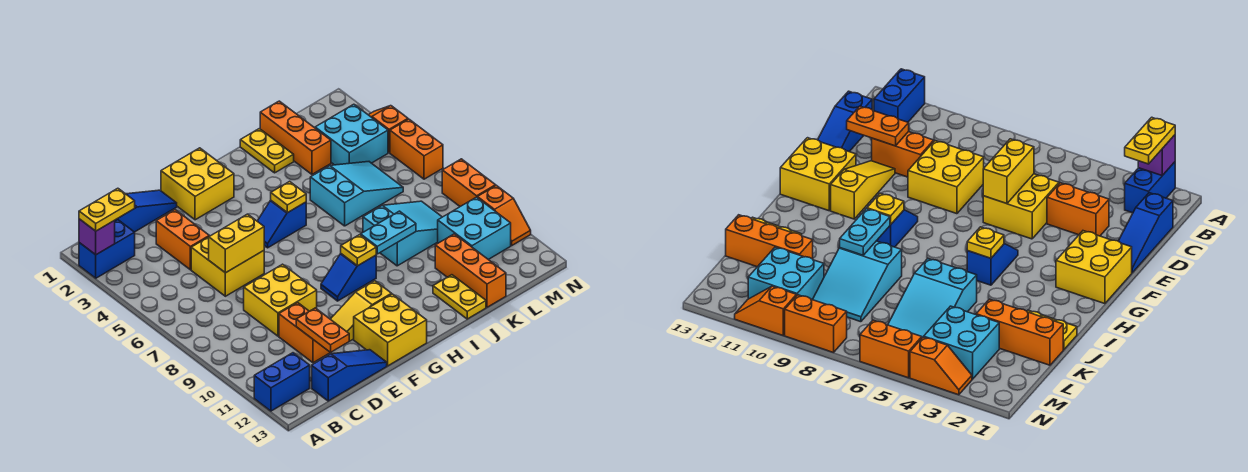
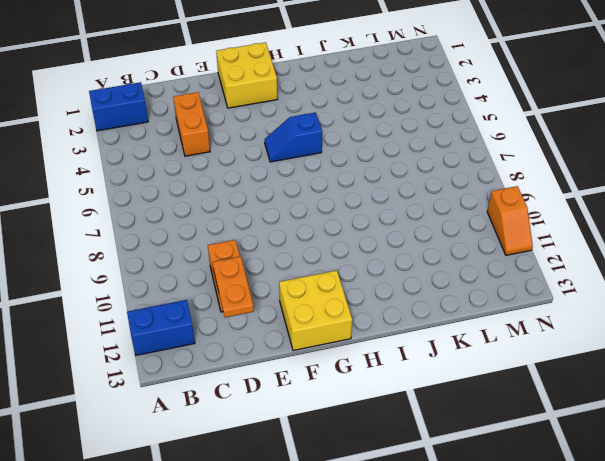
none -> blue 1x3 slope [115,190,177,232]
none -> blue 1x3 slope [312,350,387,401]
none -> yellow 2x2 brick [191,237,264,296]
none -> yellow 2x2 brick [244,264,317,336]

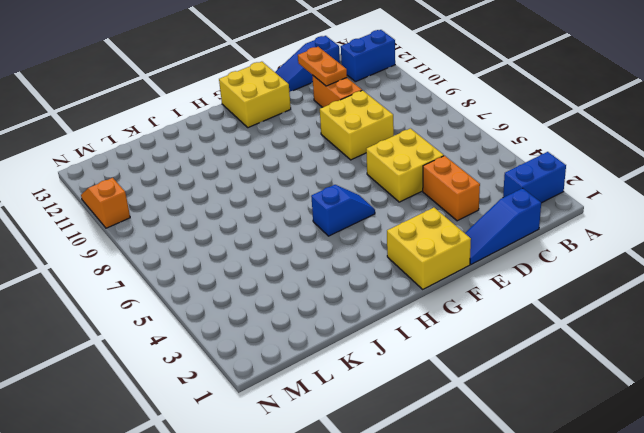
none -> yellow 1x3 slope [331,281,392,341]
none -> blue 1x2 slope [321,254,376,301]
none -> yellow 1x2 plate [240,129,294,173]
none -> cyan 2x3 slope [310,162,403,226]

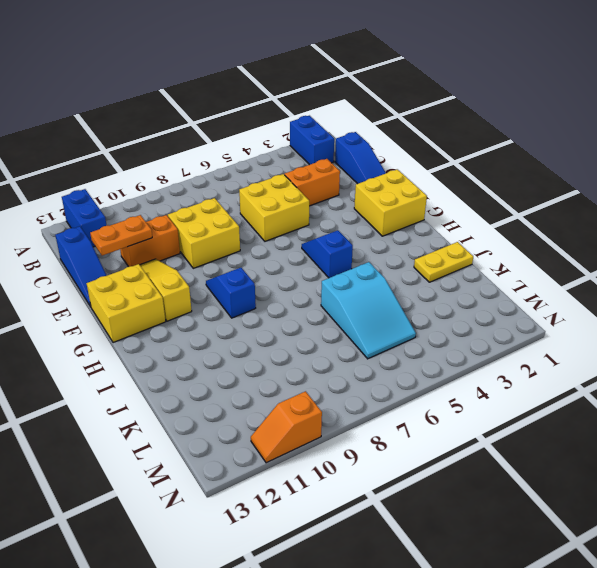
none -> cyan 2x3 slope [363,201,442,266]
none -> yellow 1x2 plate [433,275,486,319]
none -> orange 1x3 brick [260,101,331,174]
none -> orange 1x3 brick [435,234,506,307]

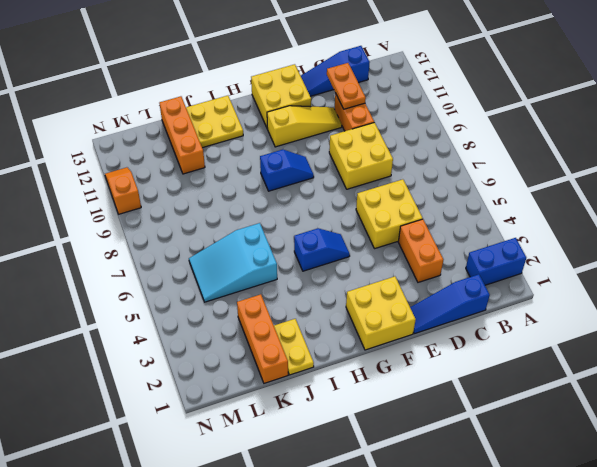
yellow 2x2 plate [186,96,243,148] -> yellow 1x2 plate [433,275,486,319]
none -> blue 1x2 brick [254,353,310,411]
none -> cyan 2x3 slope [363,201,442,266]
none -> cyan 2x2 brick [315,104,388,165]
none -> cyan 2x2 brick [438,197,511,260]

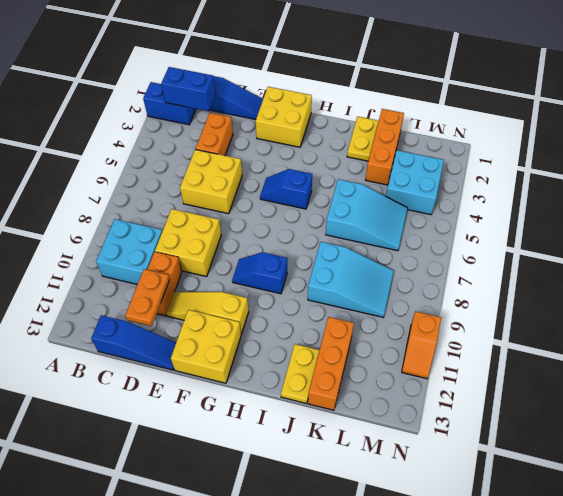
blue 1x2 brick [161,67,215,111] -> blue 1x2 brick moved to [254,353,310,411]
cyan 2x2 brick [96,219,162,284] -> cyan 2x2 brick moved to [438,197,511,260]
none -> orange 1x2 slope [369,106,408,153]
none -> orange 1x2 brick [390,119,443,179]
none -> orange 1x2 brick [442,159,496,207]
none -> purple 1x1 brick [79,219,115,255]

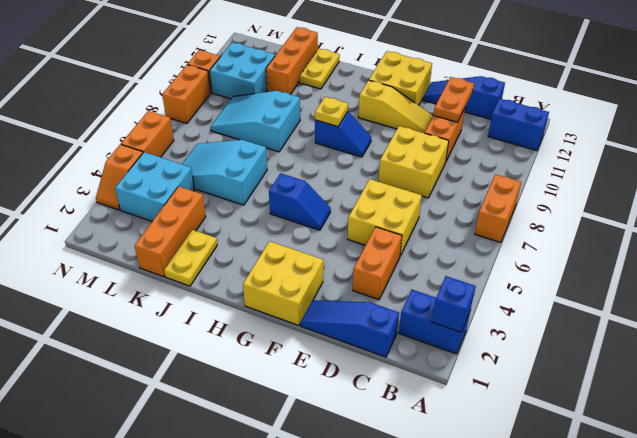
blue 1x1 brick [432,276,476,332] -> purple 1x1 brick [79,219,115,255]
orange 1x2 brick [475,174,521,242] -> none
none -> yellow 1x2 brick [209,214,264,273]
none -> yellow 1x1 plate [271,181,306,213]
none -> cyan 1x2 plate [361,211,416,254]
none -> yellow 1x2 plate [79,188,135,231]

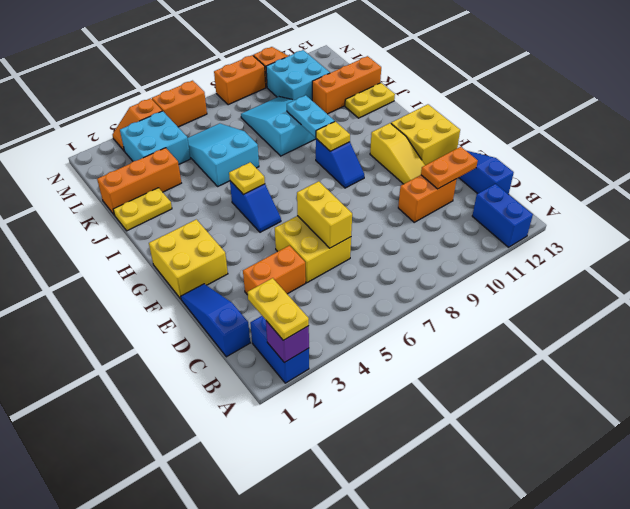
none -> yellow 2x2 brick [244,264,317,336]

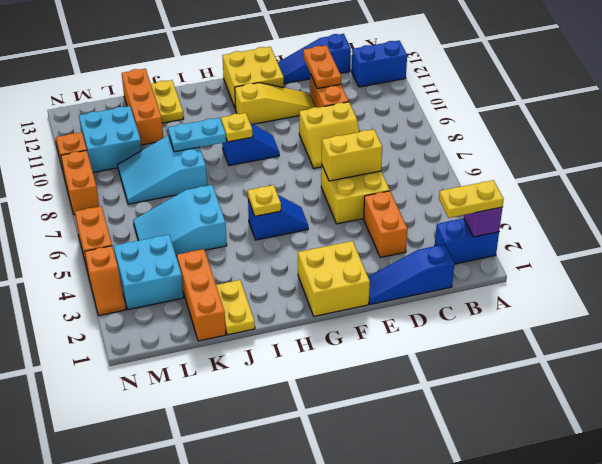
yellow 2x2 slope [299,102,359,168] -> yellow 2x2 brick [244,264,317,336]

